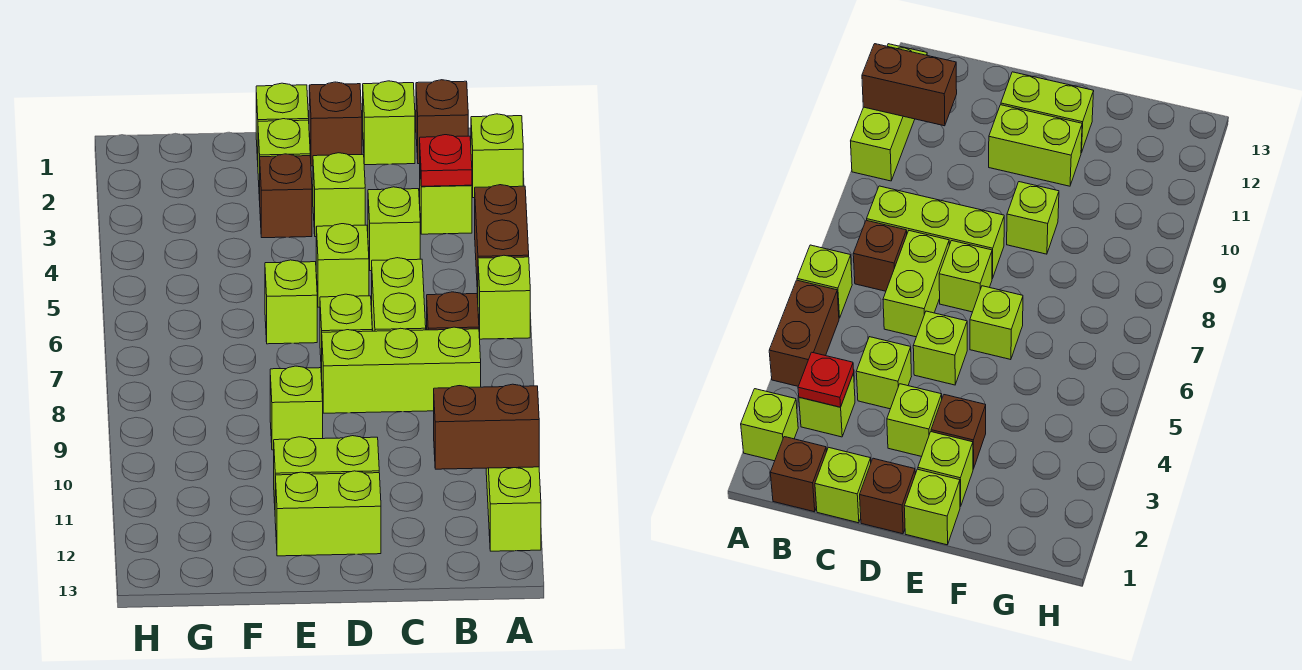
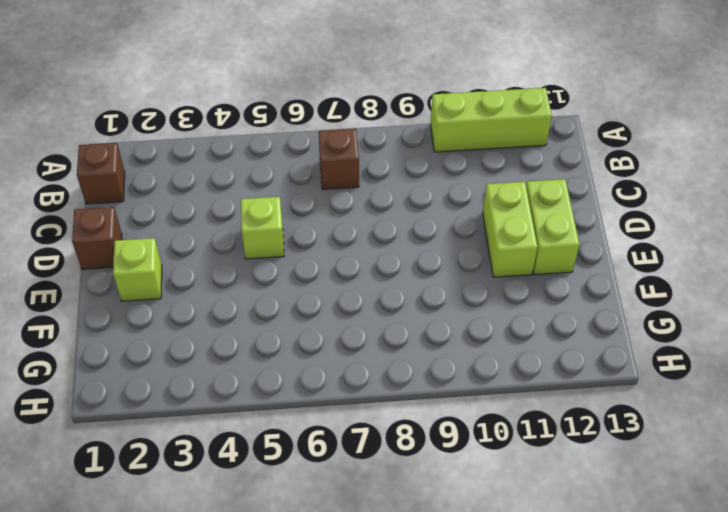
none -> lime 1x1 brick [471,114,523,198]
none -> brown 1x2 brick [475,185,529,294]
none -> lime 1x1 brick [478,255,530,339]

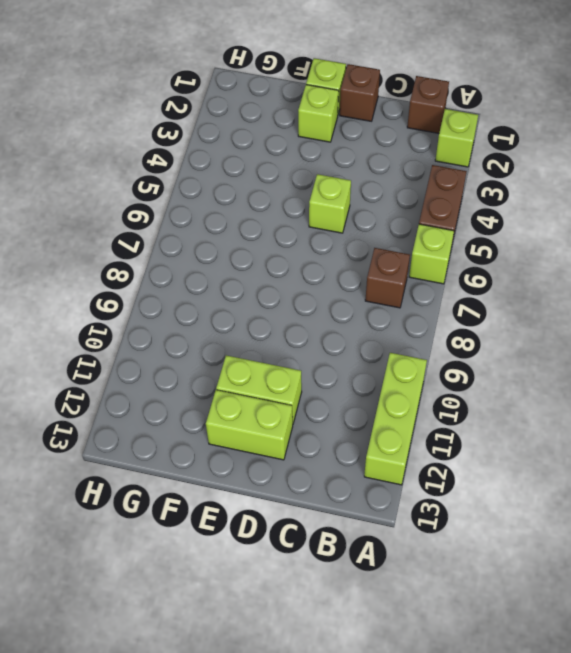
none -> lime 1x1 brick [420,172,472,234]
none -> lime 1x3 brick [321,327,481,413]
none -> lime 1x1 brick [363,81,415,165]

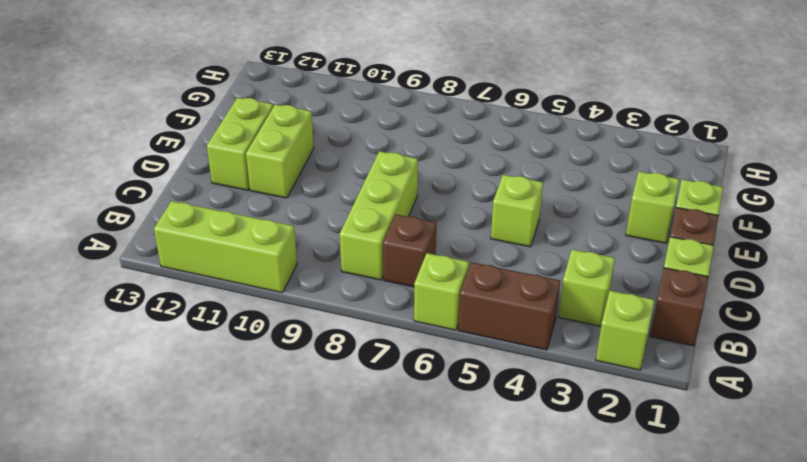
none -> lime 1x1 brick [368,187,420,271]
none -> lime 1x2 brick [372,258,426,331]
none -> lime 1x1 brick [313,153,365,237]

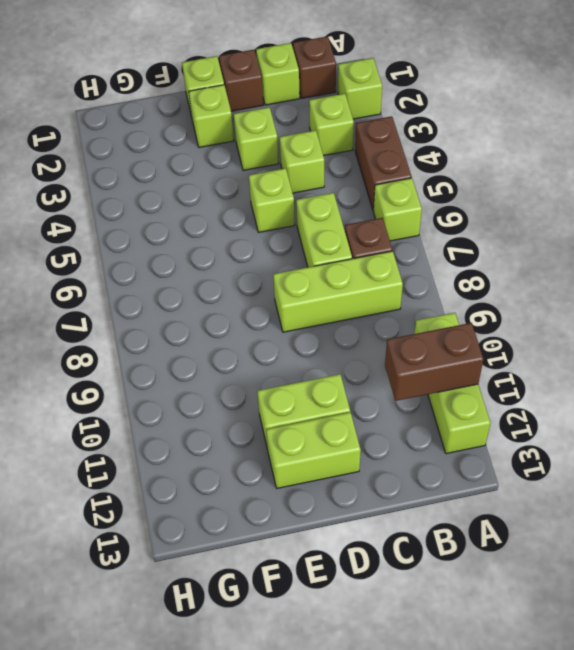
none -> lime 1x1 brick [320,294,372,375]
none -> brown 1x1 brick [260,154,312,238]
none -> lime 1x1 brick [265,260,317,344]

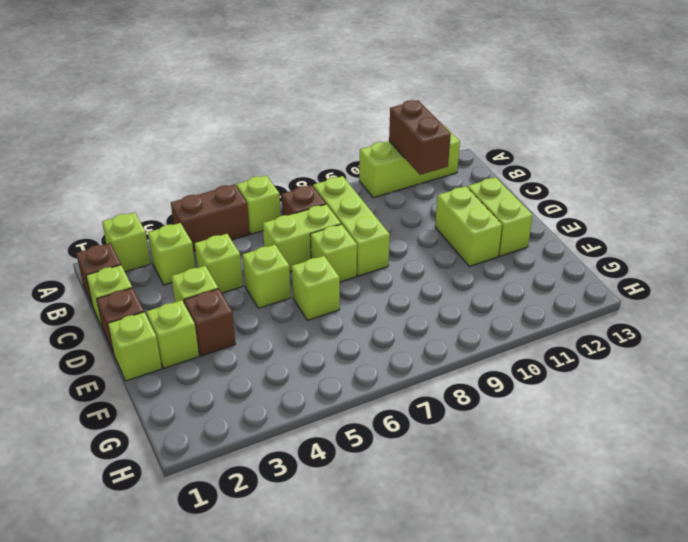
none -> lime 1x1 brick [270,366,323,450]
none -> red 1x1 plate [420,135,472,186]

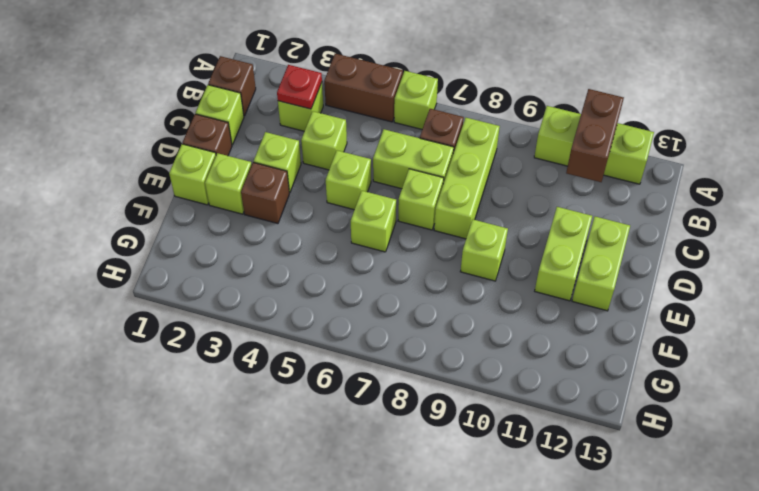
none -> lime 1x1 brick [471,114,523,198]

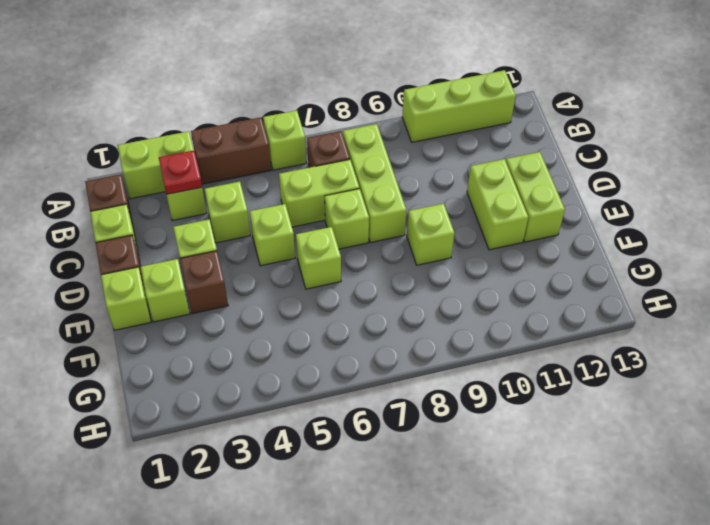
lime 1x2 brick [118,131,193,199] -> lime 1x1 brick [471,114,523,198]
none -> brown 1x2 brick [434,384,539,469]

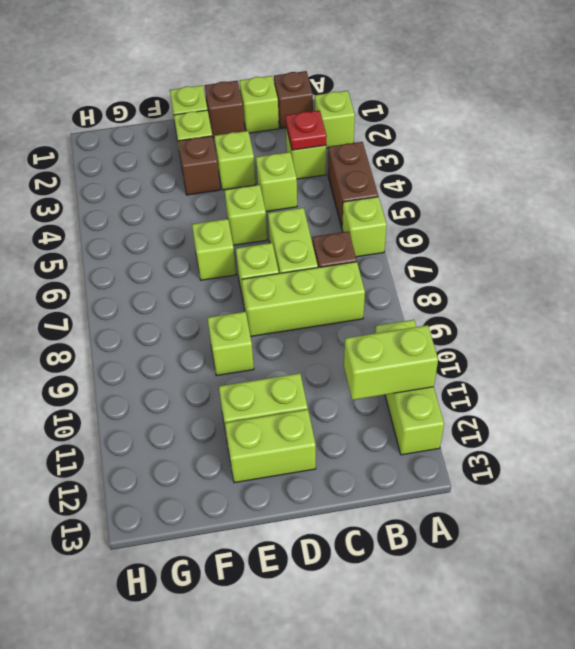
lime 1x2 brick [344,325,438,400] -> brown 1x2 brick [434,384,539,469]

